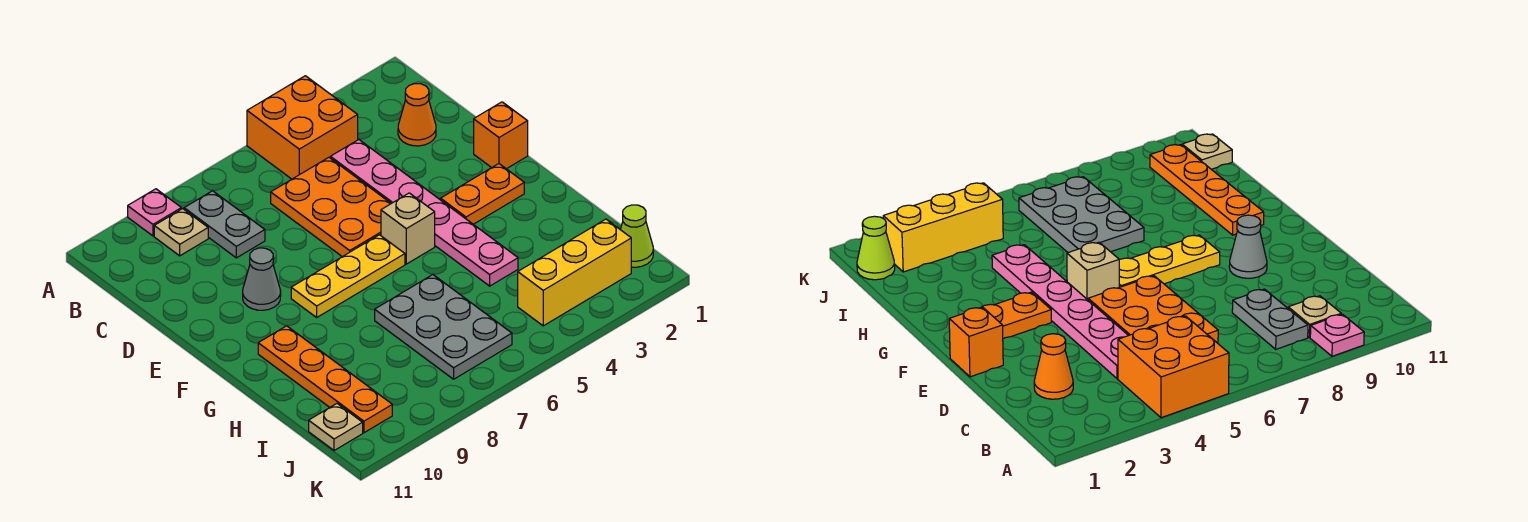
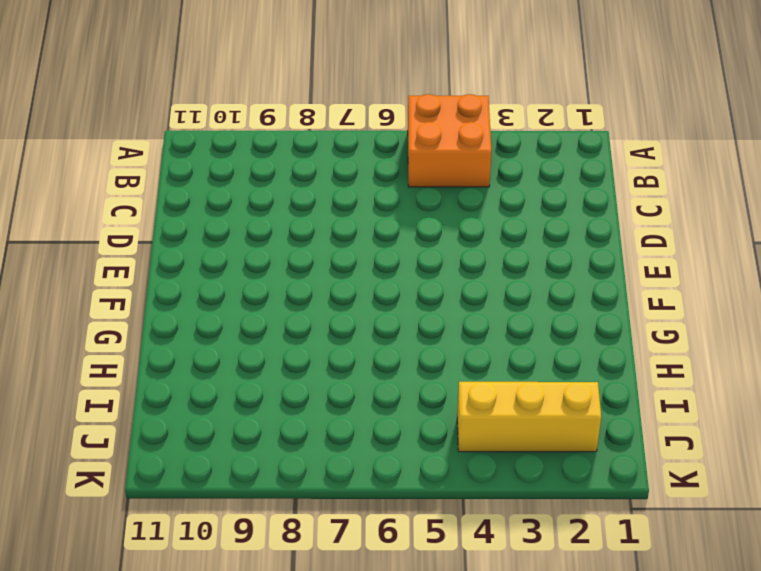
none -> pink 1x1 plate [128,189,181,236]
none -> grey 1x2 plate [184,191,265,258]
none -> tan 1x1 plate [154,209,208,256]

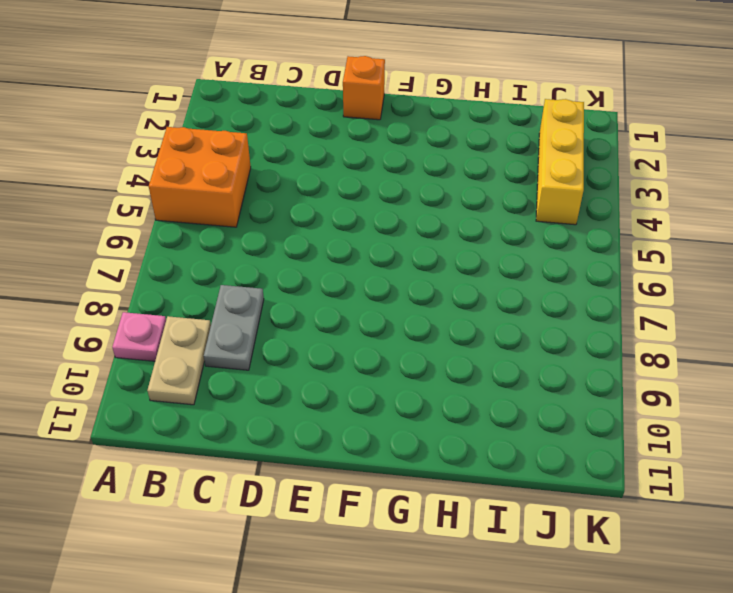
tan 1x2 plate [147,316,211,405] -> tan 1x1 plate [154,209,208,256]
grey 1x2 plate [204,285,264,370] -> grey 1x2 plate turned to [184,191,265,258]
none -> orange 1x1 cone [398,84,436,146]
none -> pink 1x6 plate [330,140,518,286]
none -> orange 2x3 plate [271,157,391,257]

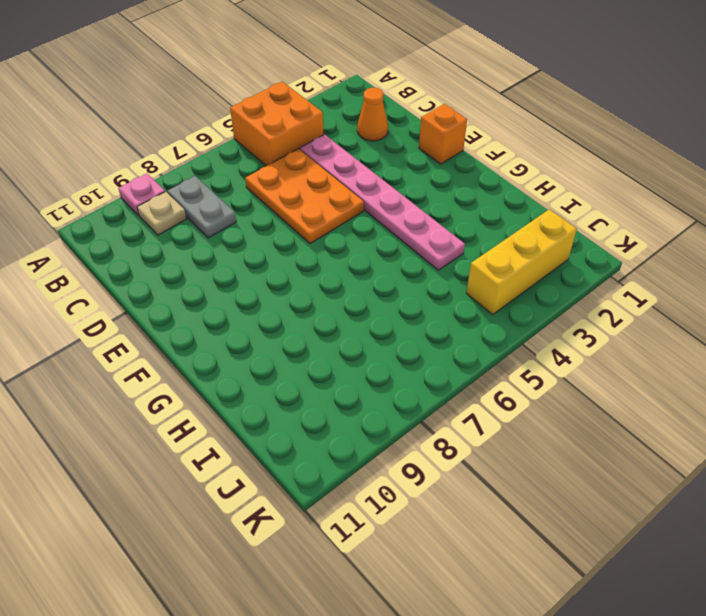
none -> grey 1x1 cone [243,248,281,310]
none -> orange 1x2 plate [441,164,524,224]
none -> tan 1x1 brick [381,193,435,264]

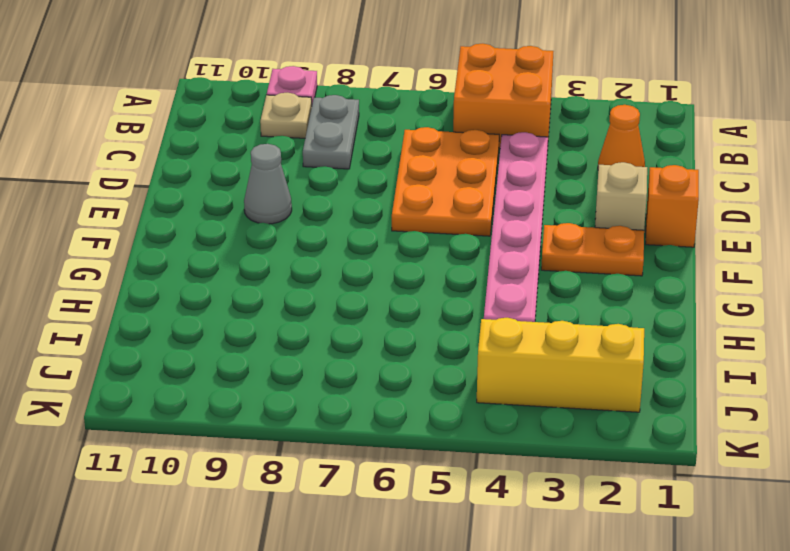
tan 1x1 brick [595,162,647,230] -> tan 1x1 brick moved to [381,193,435,264]
none -> yellow 1x3 plate [291,235,405,317]
none -> orange 1x4 plate [258,326,392,433]
none -> grey 2x3 plate [375,275,512,379]

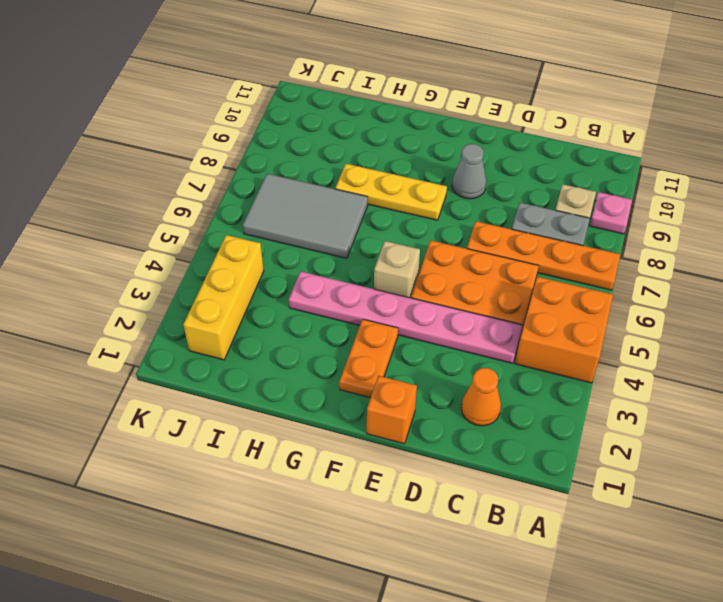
orange 1x4 plate [467,221,620,290] -> orange 1x4 plate moved to [258,326,392,433]
yellow 1x3 plate [335,164,447,220] -> yellow 1x3 plate turned to [291,235,405,317]
grey 2x3 tile [243,174,368,258] -> grey 2x3 plate [375,275,512,379]
none -> lime 1x1 cone [620,205,653,267]
none -> tan 1x1 plate [309,404,363,450]

